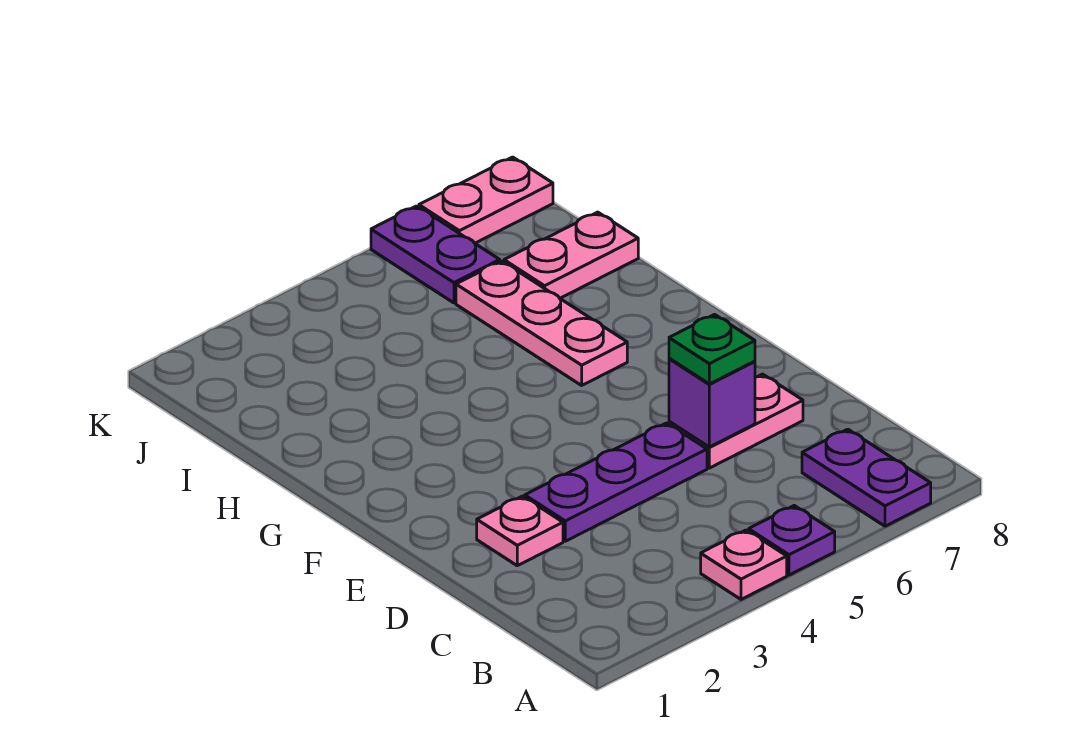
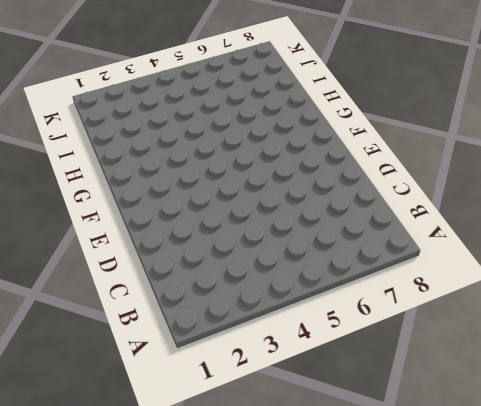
none -> pink 1x1 plate [701,530,787,599]
none -> purple 1x1 plate [749,506,835,575]
none -> purple 1x2 plate [802,429,931,526]

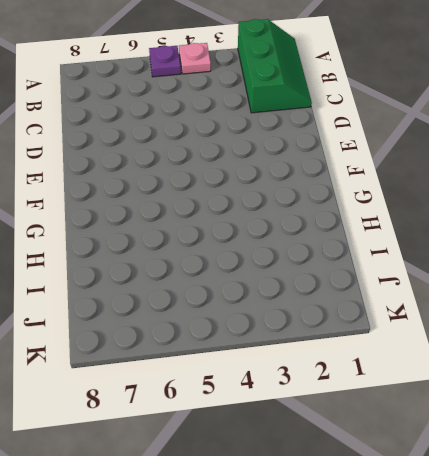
green 2x3 slope [238,19,312,113] -> none
none -> purple 1x2 plate [802,429,931,526]
none -> pink 1x1 plate [477,496,563,566]
none -> purple 1x3 plate [525,423,707,541]

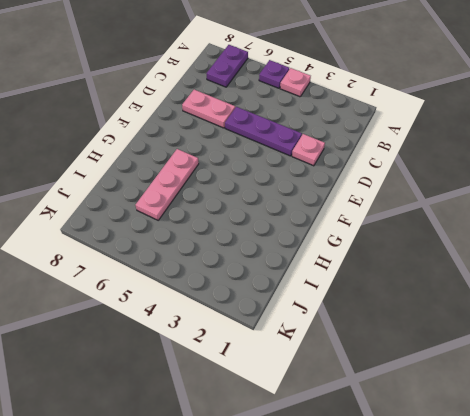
none -> pink 1x2 plate [504,212,638,298]
none -> purple 1x2 plate [371,206,500,303]
none -> pink 1x2 plate [419,157,553,243]

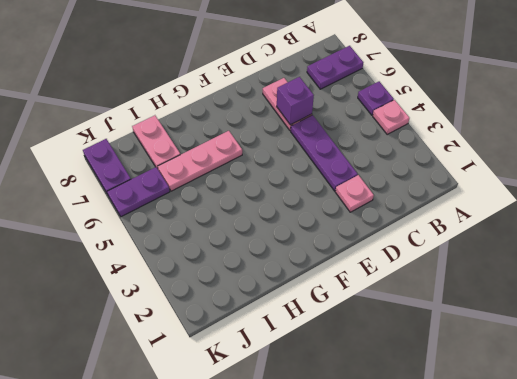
purple 1x2 plate [83,139,131,194] -> pink 1x2 plate [419,157,553,243]
none -> green 1x1 plate [669,315,755,384]

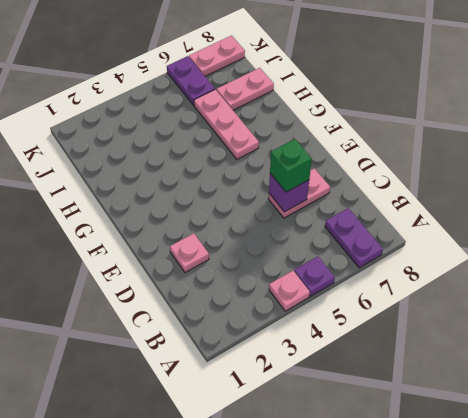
green 1x1 brick [270,139,312,192] -> green 1x1 plate [669,315,755,384]
none -> purple 1x3 plate [525,423,707,541]

